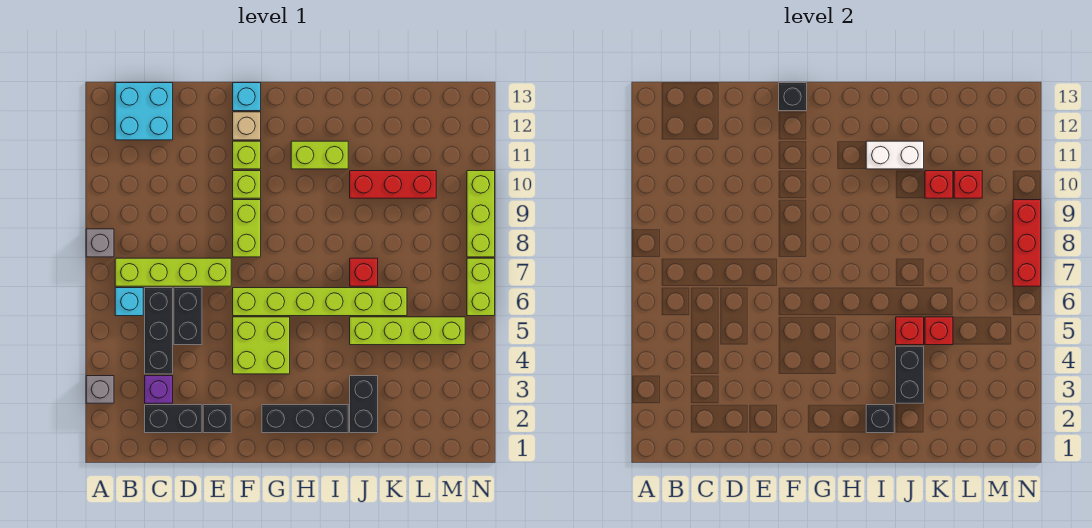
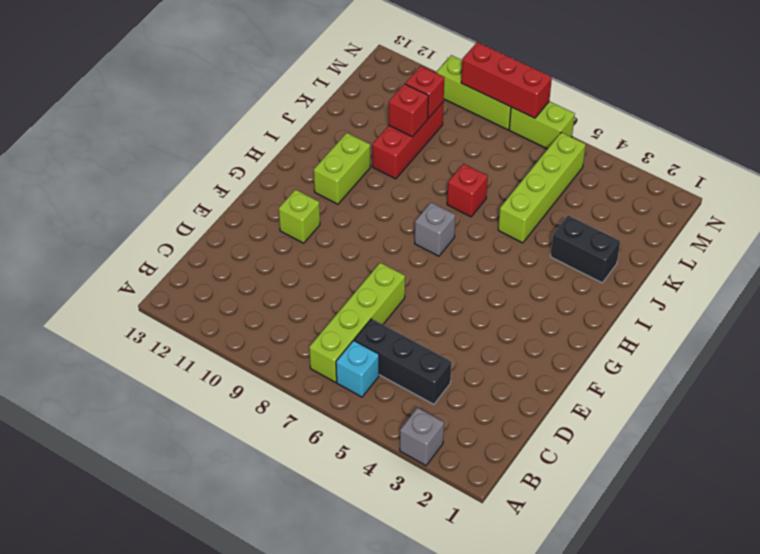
grey 1x1 brick [415,203,456,256] -> grey 1x1 brick moved to [86,229,114,257]
none -> cyan 2x2 brick [115,83,173,140]
none -> black 1x2 brick [145,405,202,433]
none -> purple 1x1 brick [145,376,173,403]
none -> black 1x2 brick [174,288,202,345]

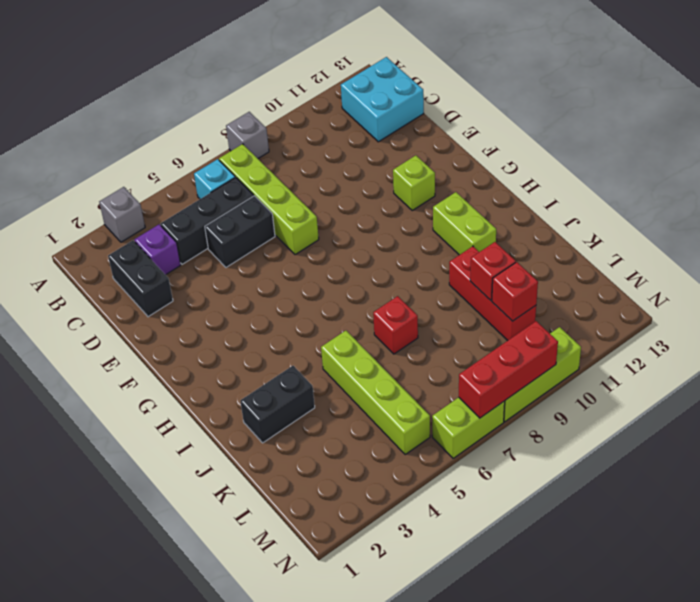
none -> black 1x1 brick [203,405,231,433]
none -> lime 2x2 brick [233,317,290,374]
none -> lime 1x6 brick [233,288,407,316]
none -> lime 1x2 brick [233,200,261,257]

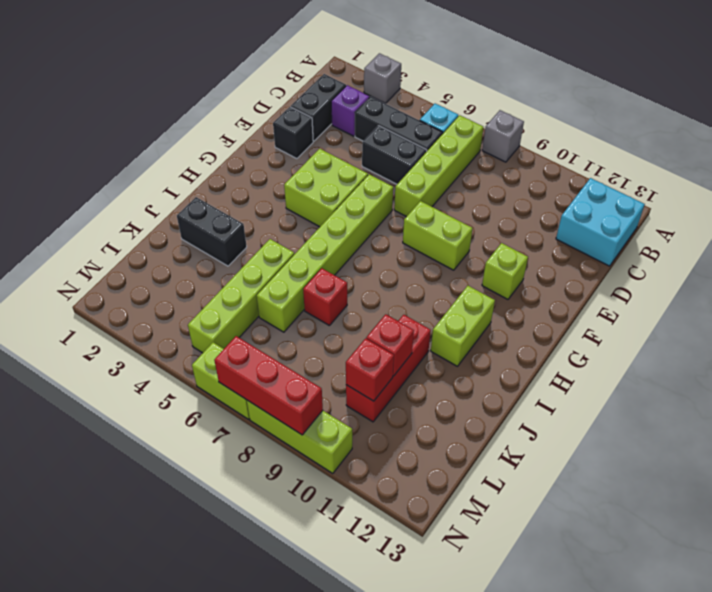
none -> lime 1x1 brick [233,171,261,198]
none -> tan 1x1 brick [233,112,261,140]
none -> cyan 1x1 brick [233,83,261,111]
none -> black 1x3 brick [262,405,348,433]

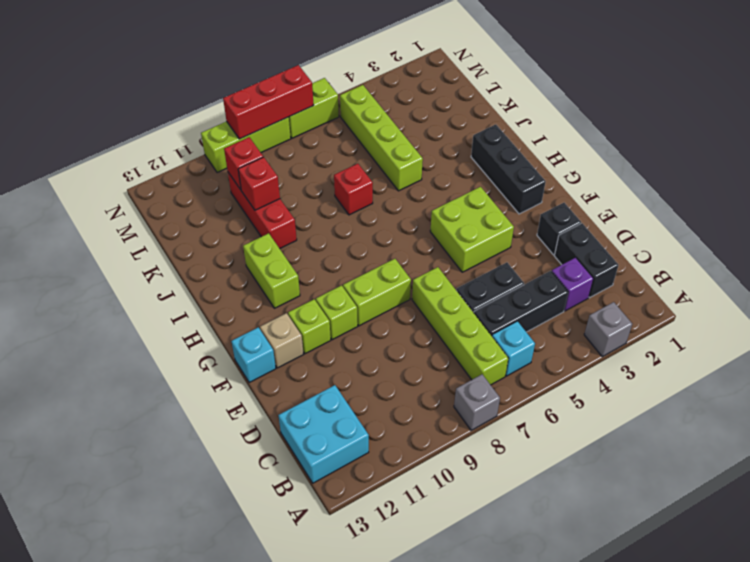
none -> lime 1x6 brick [233,288,407,316]
none -> black 1x2 brick [350,376,378,433]
none -> black 1x1 brick [779,83,807,111]
none -> black 1x1 brick [866,405,894,433]

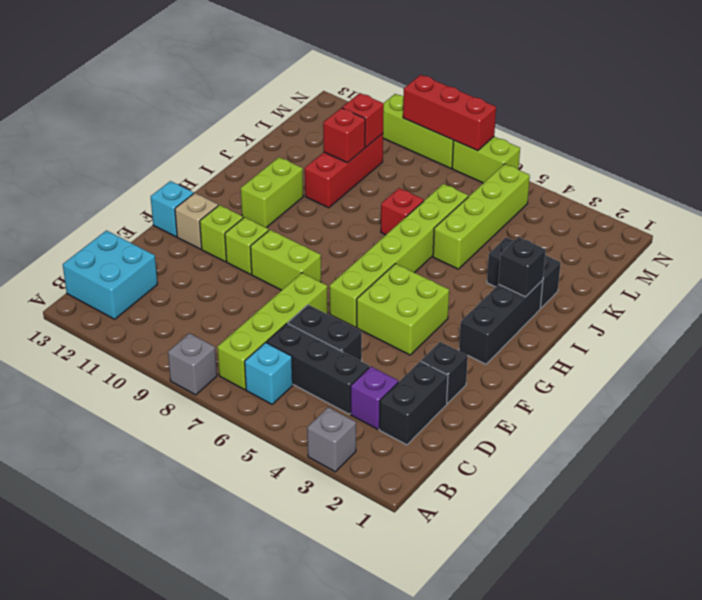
none -> black 1x1 brick [779,83,807,111]
none -> white 1x2 brick [866,141,924,169]
none -> black 1x2 brick [896,346,924,403]
none -> red 1x1 brick [896,317,924,345]

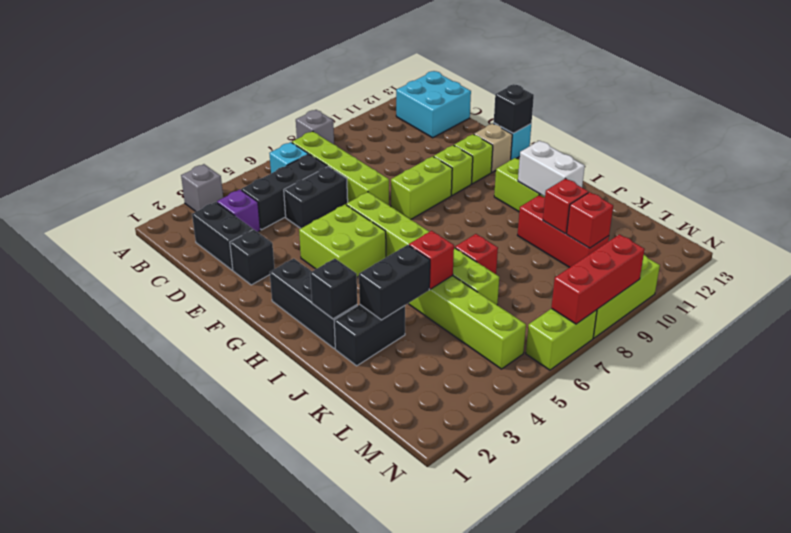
none -> red 1x1 brick [925,317,953,345]

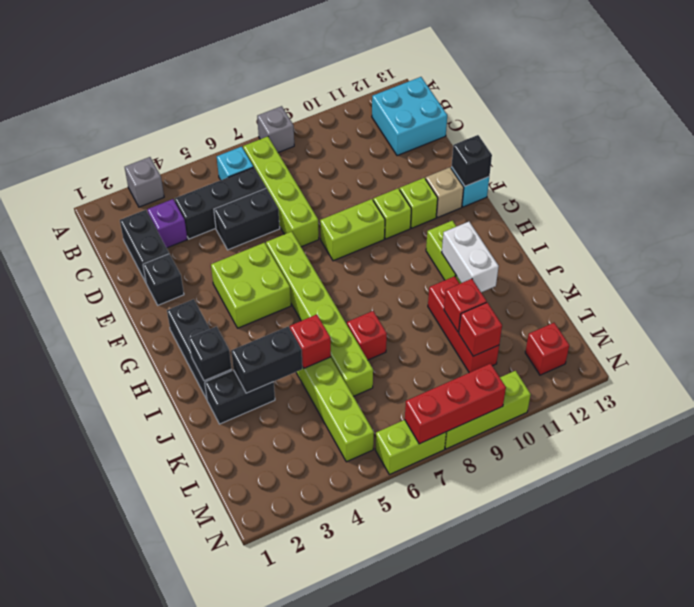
red 1x1 brick [525,323,569,375] -> red 1x1 brick moved to [925,317,953,345]

